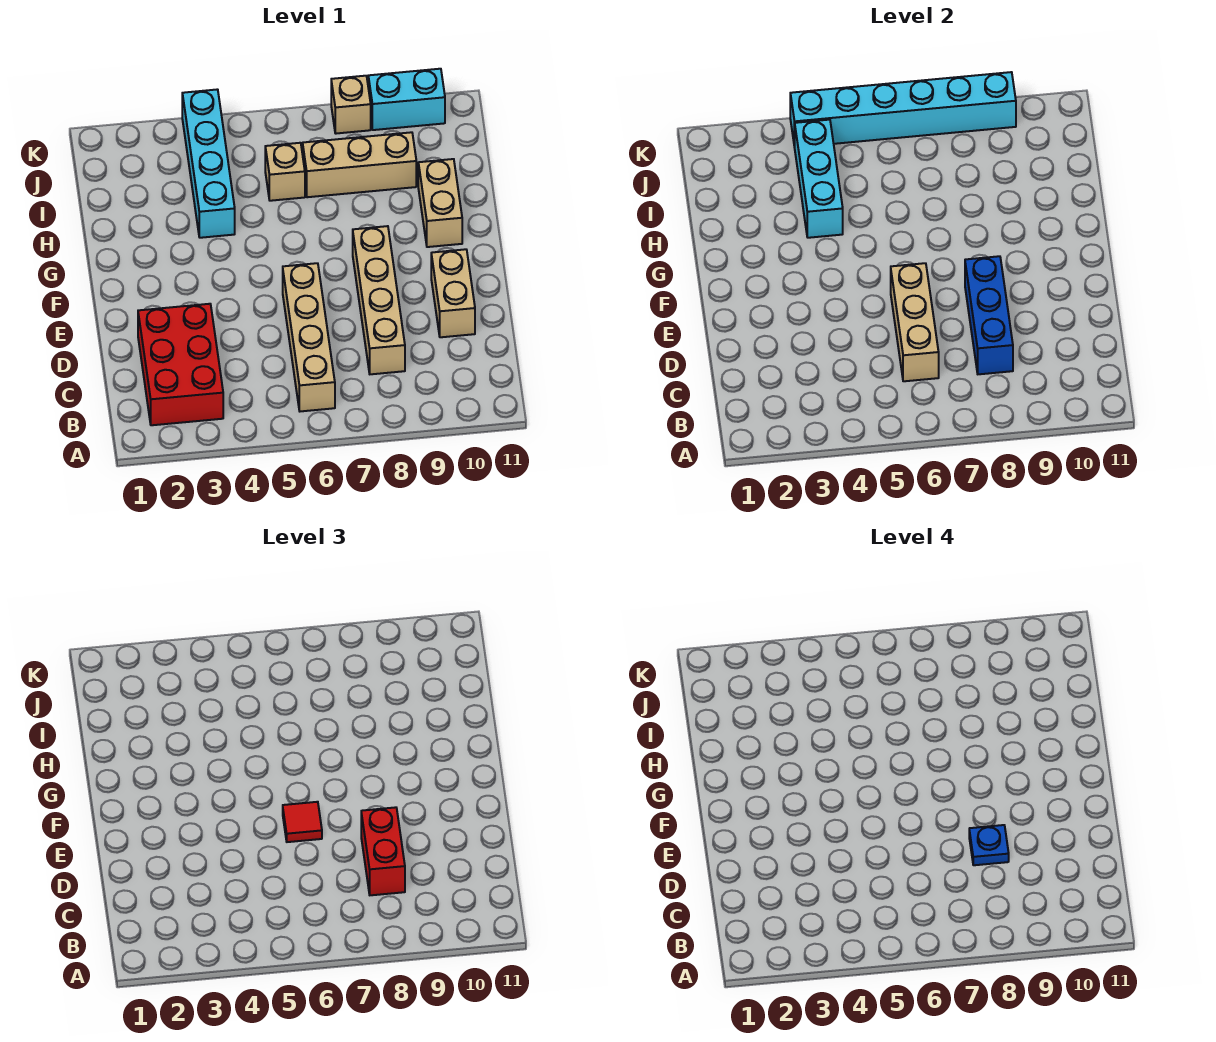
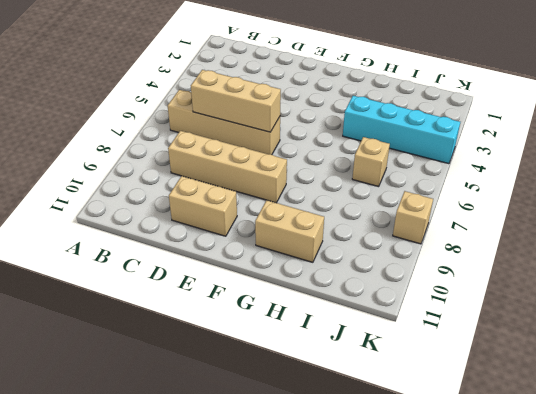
none -> red 2x3 brick [138,304,223,425]
none -> tan 1x3 brick [303,132,416,197]
none -> cyan 1x2 brick [368,69,445,130]

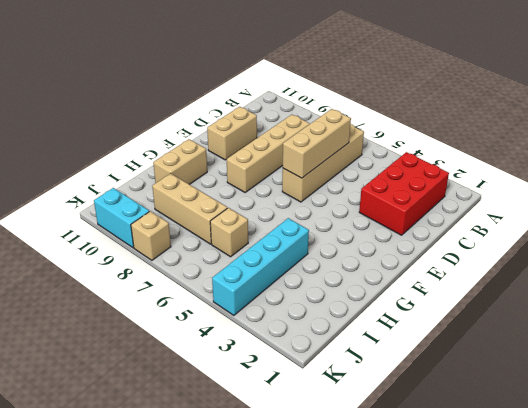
none -> blue 1x3 brick [965,256,1013,374]
none -> cyan 1x3 brick [795,120,843,238]
none -> cyan 1x6 brick [790,72,1016,147]

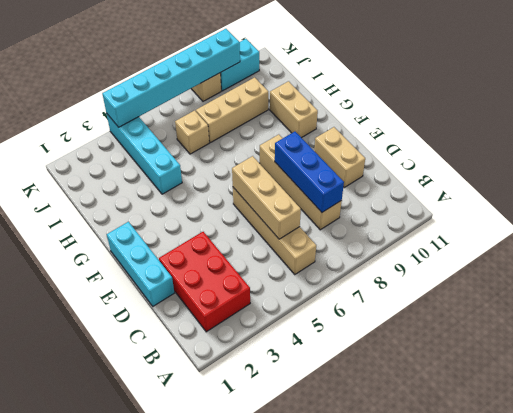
cyan 1x3 brick [107,222,174,306] -> cyan 1x3 brick moved to [795,120,843,238]
none -> red 1x2 brick [361,807,405,895]
none -> red 1x1 tile [283,802,322,842]
none -> blue 1x1 plate [969,825,1009,865]

